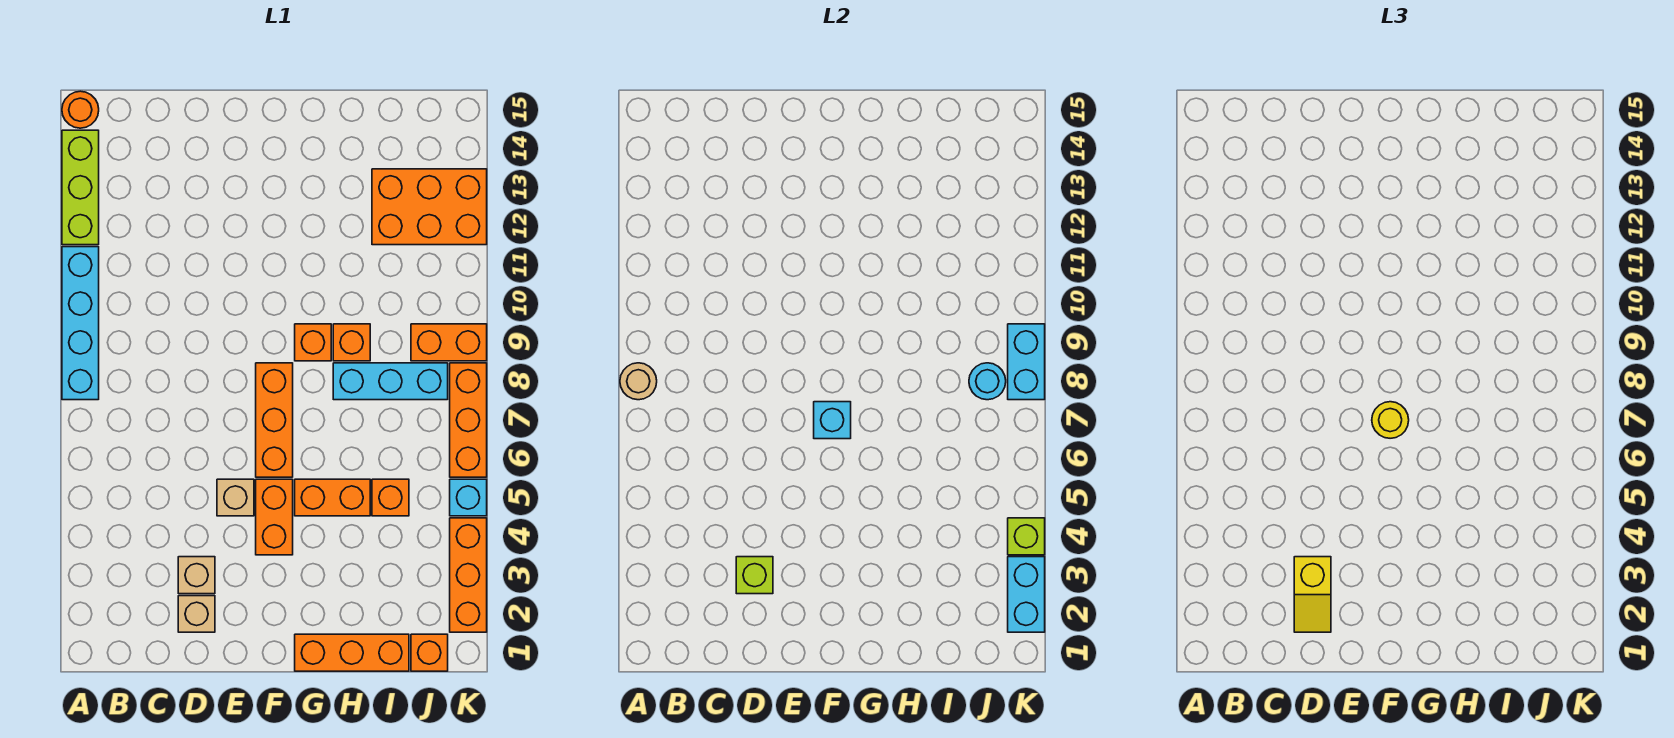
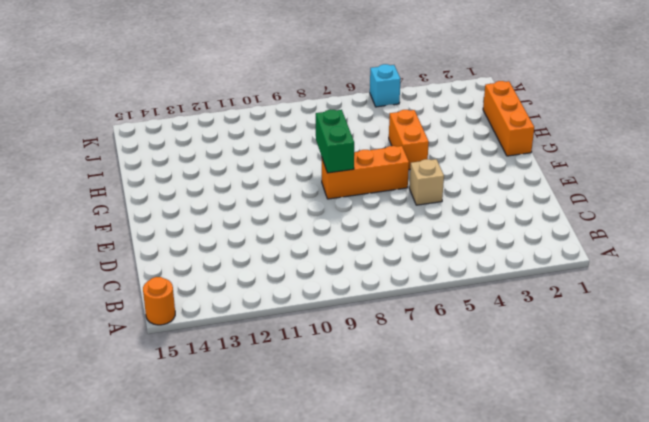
green 1x2 brick [316,109,354,173] -> none
none -> cyan 1x4 brick [62,247,99,400]
none -> lime 1x3 brick [62,130,99,245]
none -> tan 1x1 brick [178,596,215,632]

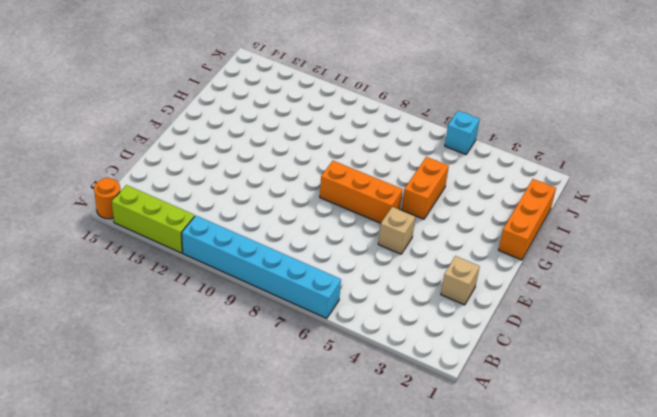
cyan 1x6 brick [182,216,341,319] -> cyan 1x4 brick [62,247,99,400]
none -> tan 1x1 brick [178,557,215,594]
none -> orange 1x2 brick [256,479,293,555]
none -> orange 1x1 brick [295,324,331,361]

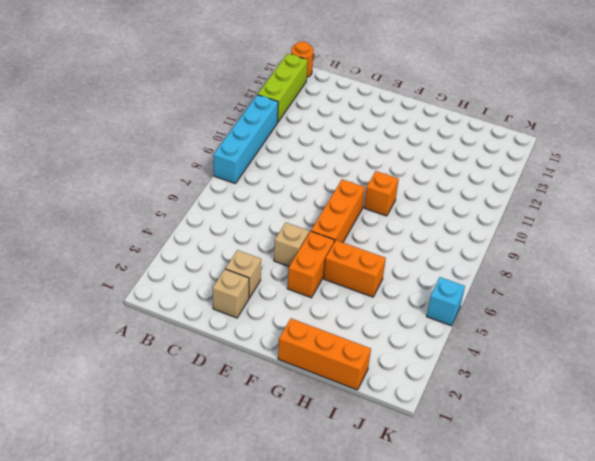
none -> cyan 1x3 brick [333,363,448,400]
none -> orange 1x1 brick [333,324,370,361]
none -> orange 1x1 brick [372,479,409,516]

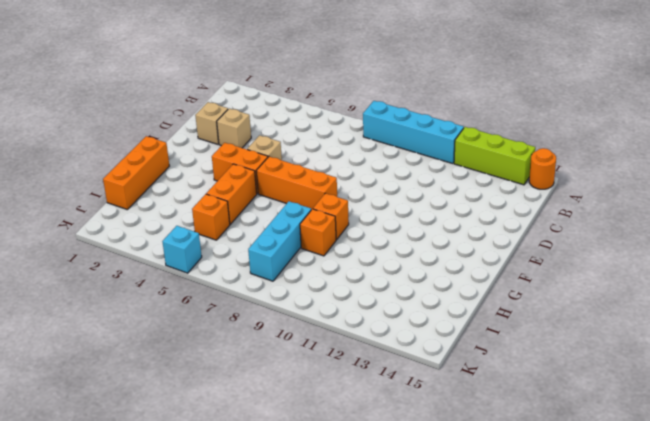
none -> orange 2x3 brick [372,169,487,245]
none -> orange 1x1 brick [411,634,448,671]
none -> orange 1x2 brick [411,324,487,361]

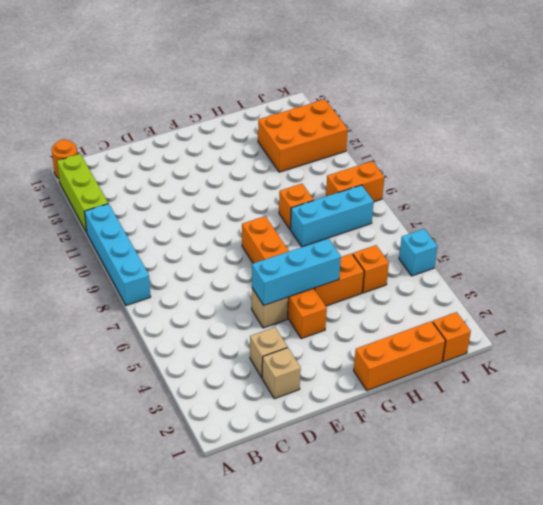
cyan 1x3 brick [252,238,341,305] -> none
none -> orange 1x1 brick [295,324,331,361]
none -> orange 1x3 brick [450,518,487,632]
none -> orange 1x3 brick [450,363,487,477]

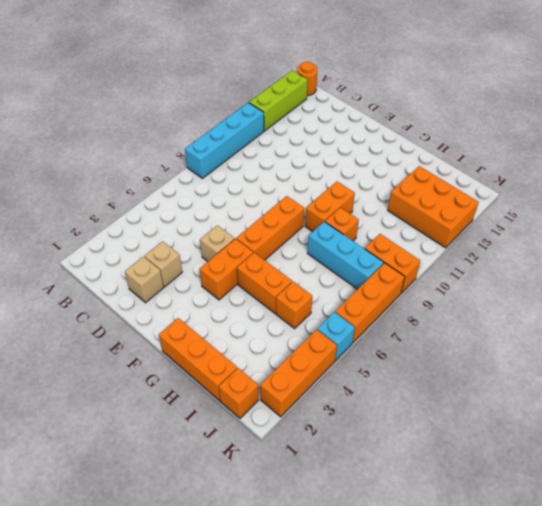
orange 1x2 brick [305,182,355,232] -> orange 1x1 brick [295,324,331,361]
none -> tan 1x1 round brick [620,363,657,400]
none -> lime 1x1 brick [736,557,773,594]
none -> cyan 1x1 brick [814,402,851,439]

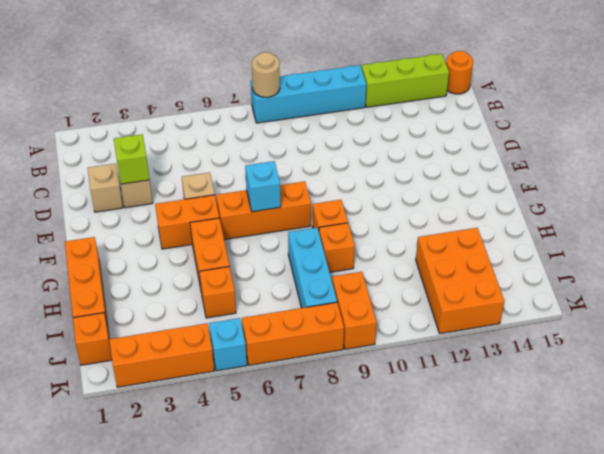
none -> cyan 1x1 round brick [969,363,1006,400]
none -> cyan 1x2 brick [1008,557,1045,632]
none -> lime 1x1 brick [1008,518,1045,555]

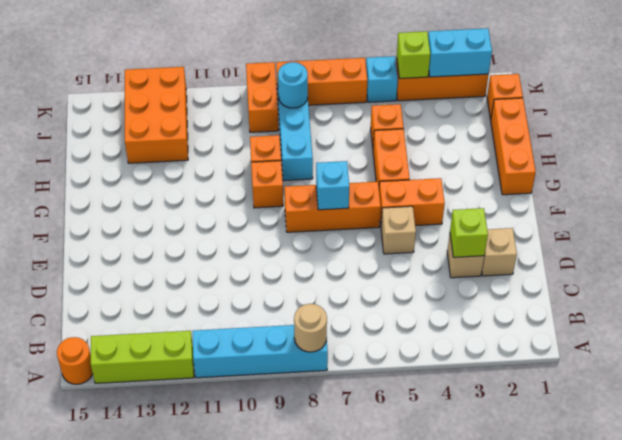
none -> cyan 1x2 brick [1008,324,1045,400]
none -> yellow 1x2 slope [1294,557,1331,632]
none -> yellow 1x1 round brick [1372,402,1409,438]

